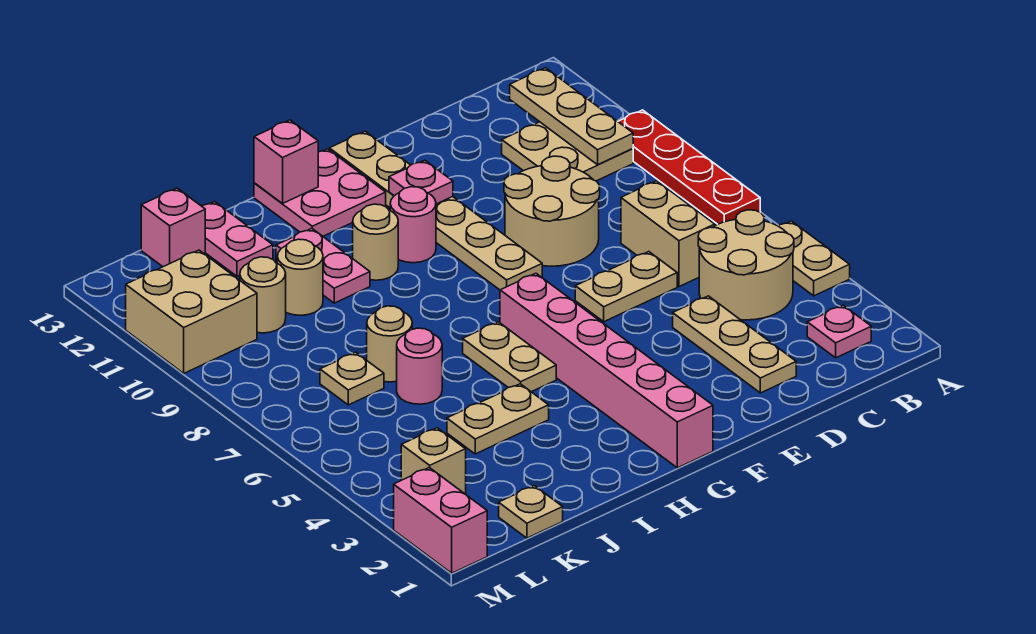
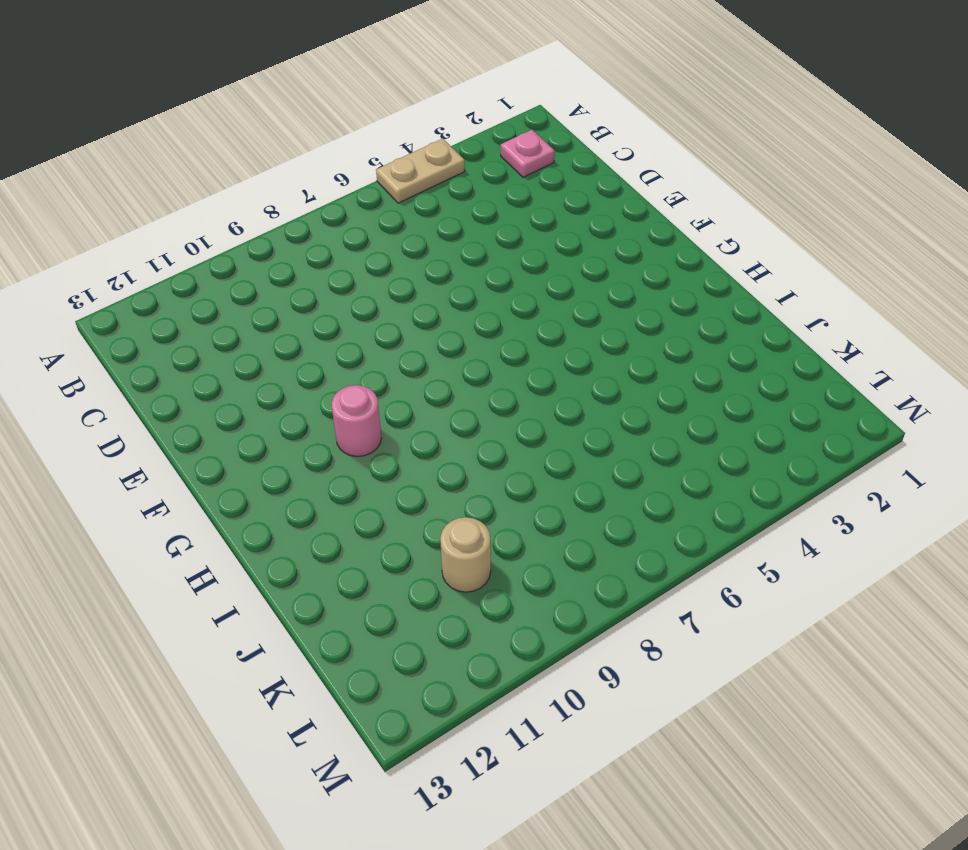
none -> red 1x4 plate [618,110,760,224]
none -> tan 2x2 round brick [698,210,794,320]
none -> tan 2x2 plate [502,122,633,181]
none -> tan 1x2 brick [621,181,715,287]

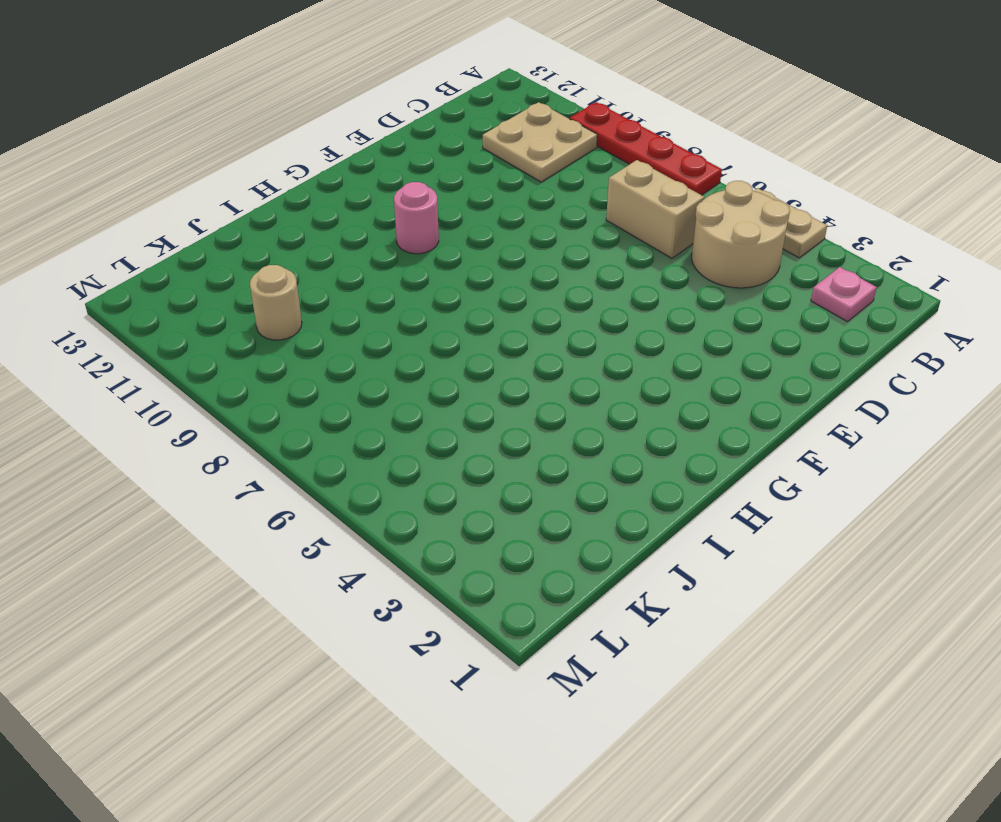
none -> tan 1x3 plate [673,296,796,393]
none -> tan 1x2 plate [575,252,677,322]
none -> tan 2x2 round brick [504,156,600,266]
none -> tan 1x6 plate [329,131,542,290]

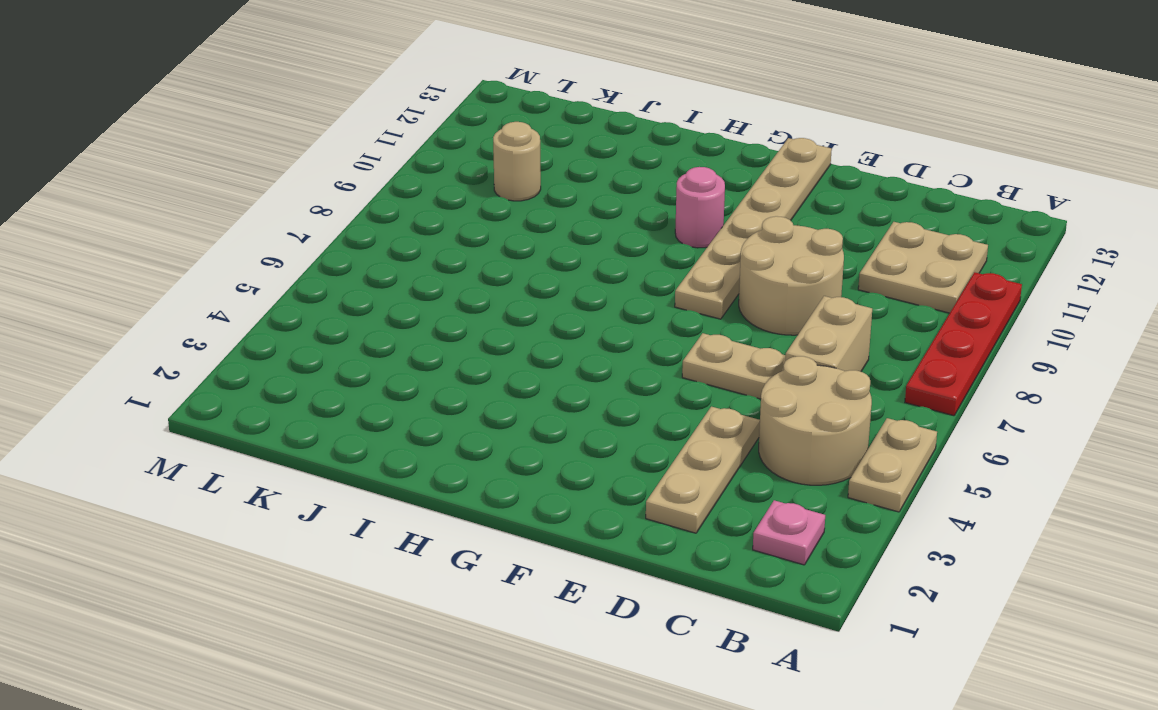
none -> pink 1x6 brick [500,273,713,468]
none -> pink 2x2 plate [254,149,386,236]
none -> tan 1x2 plate [463,322,556,392]
none -> tan 1x1 round brick [353,204,398,280]

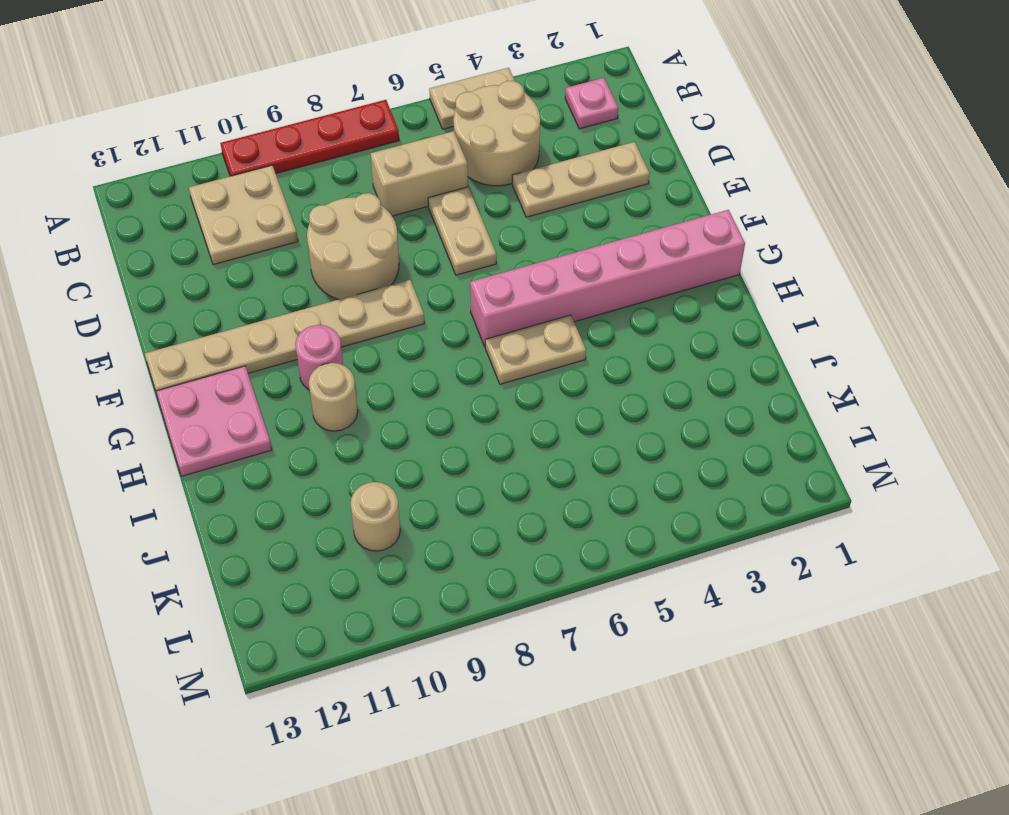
none -> tan 1x2 plate [447,384,549,454]
none -> pink 1x2 plate [276,228,370,303]
none -> pink 1x1 round brick [397,328,442,404]
none -> tan 1x1 round brick [367,306,412,382]

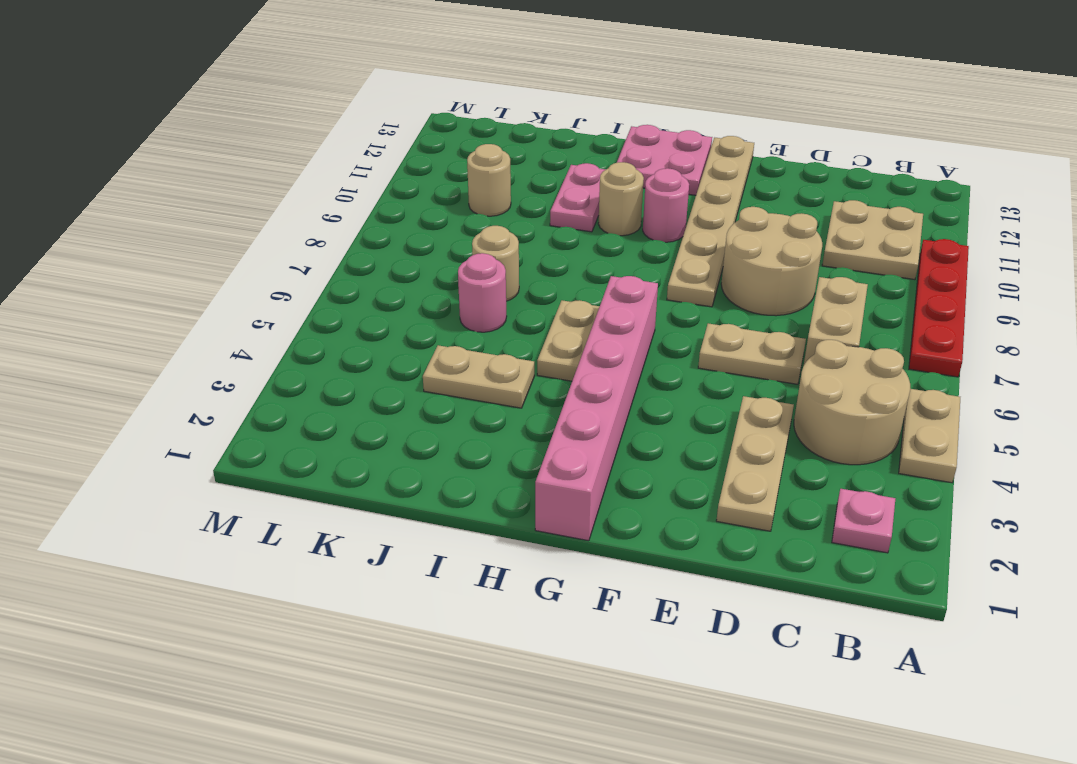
none -> tan 1x1 round brick [277,239,323,315]
none -> pink 1x2 plate [202,202,273,276]
none -> tan 1x1 plate [499,486,563,538]
none -> tan 1x1 plate [320,352,384,405]

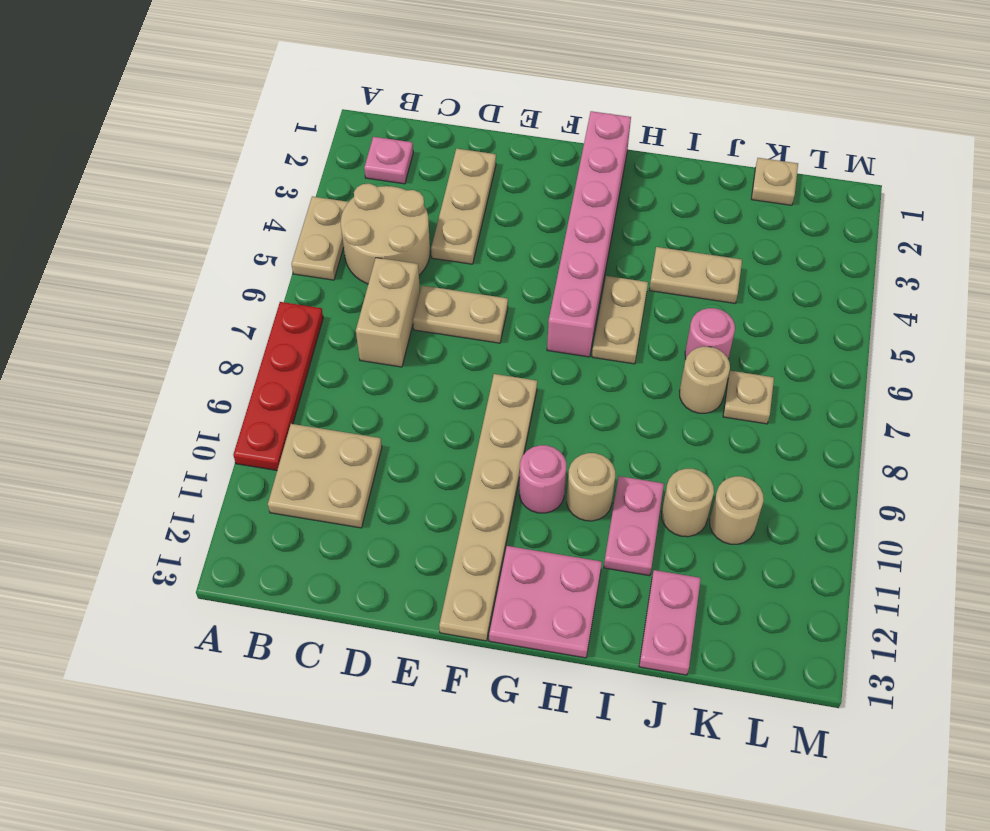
none -> tan 2x2 round brick [504,156,600,266]
none -> pink 1x1 brick [141,188,205,267]
none -> tan 1x1 brick [401,428,466,494]
none -> tan 2x2 brick [126,250,257,373]

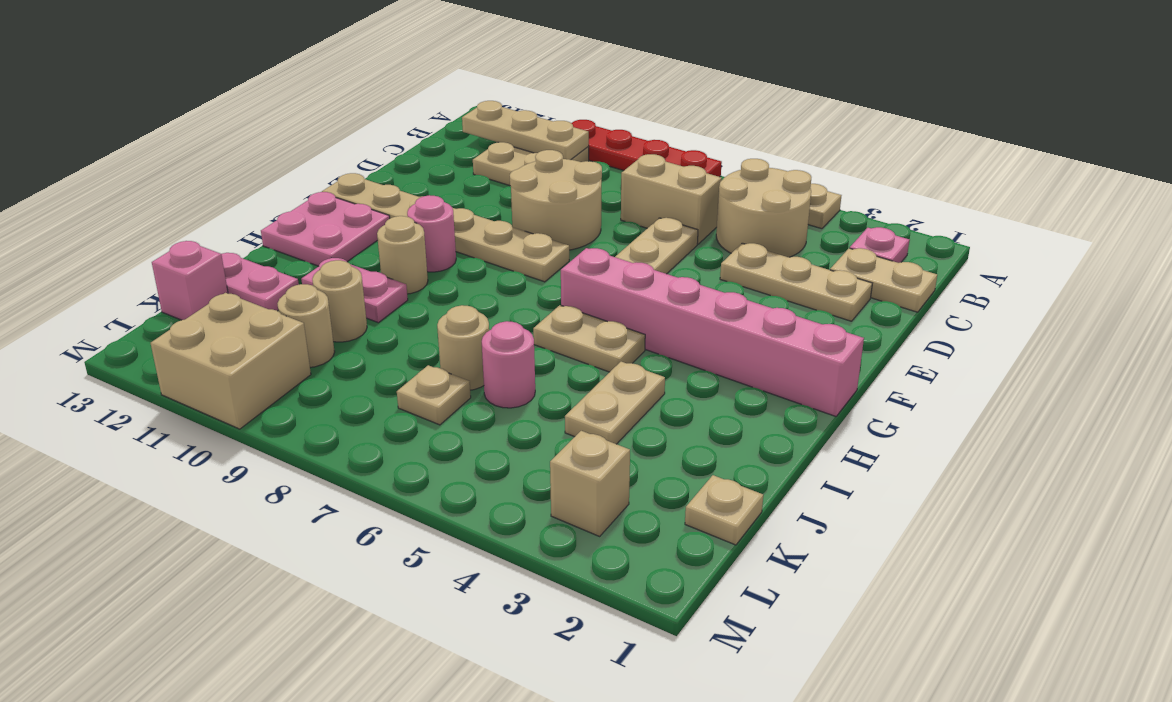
tan 1x2 plate [830,248,937,312] -> none
none -> pink 1x2 brick [394,467,487,573]
none -> pink 1x1 plate [389,160,453,204]
none -> pink 1x1 brick [254,120,318,203]

